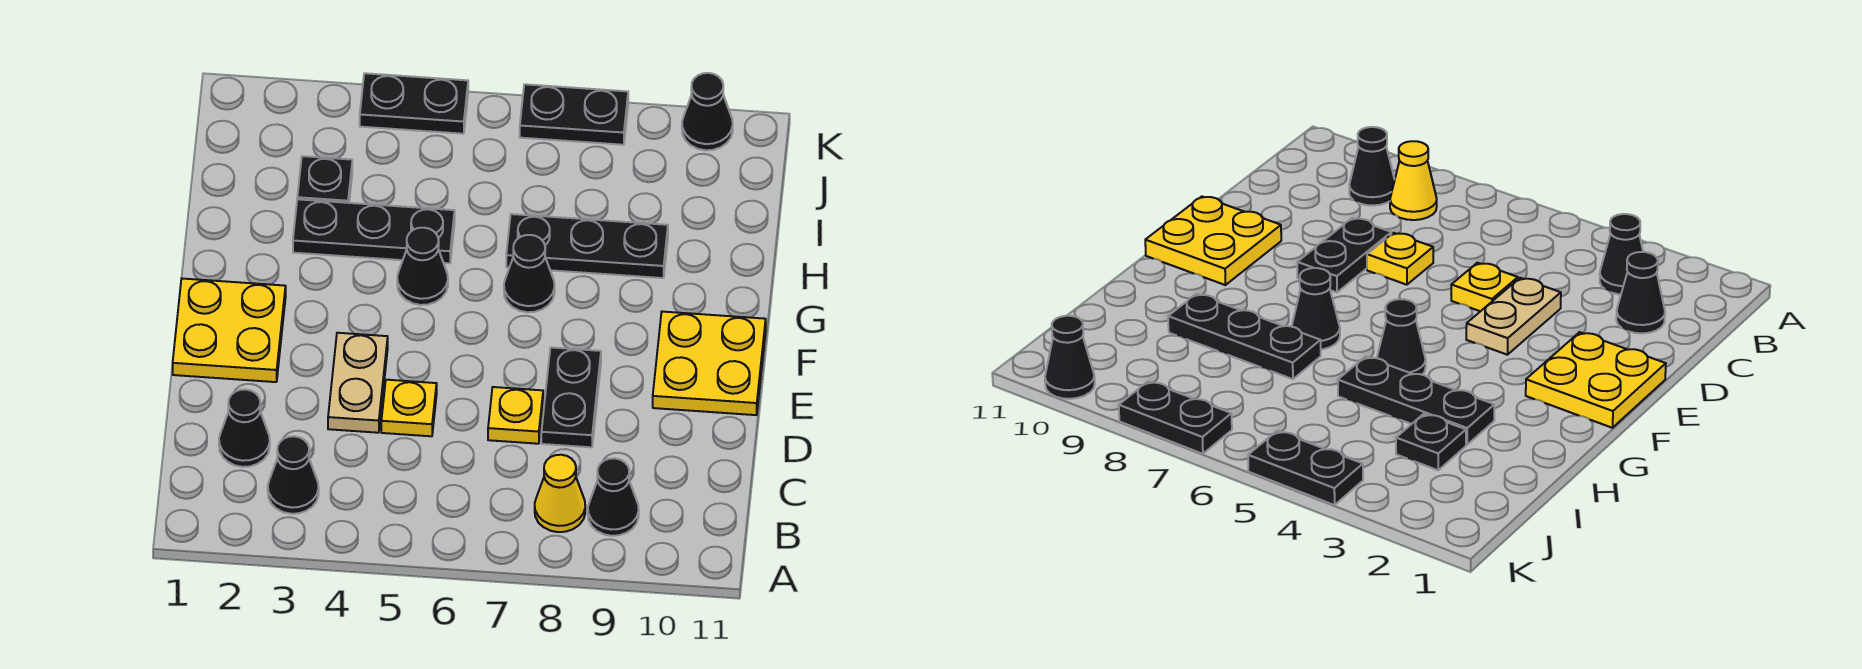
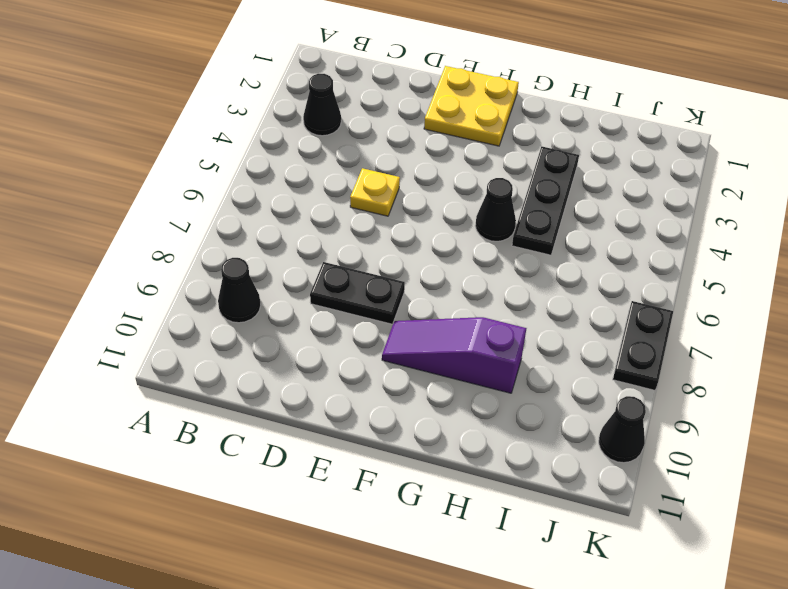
purple 1x3 slope [382,317,526,393] -> black 1x3 plate [506,214,668,278]
none -> yellow 1x1 cone [535,455,585,532]
none -> black 1x1 cone [219,389,270,467]
none -> tan 1x2 plate [328,333,388,433]

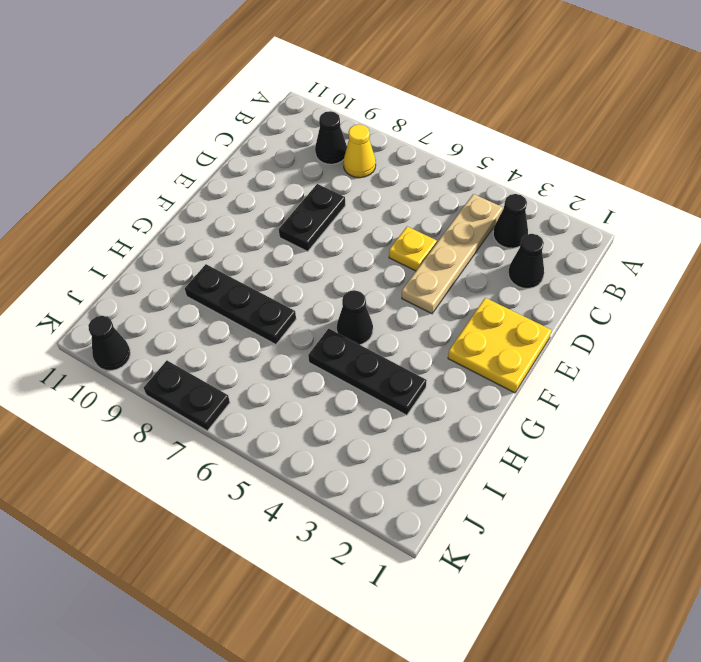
tan 1x4 plate [402,194,503,314] -> tan 1x2 plate [328,333,388,433]
none -> yellow 1x1 plate [488,387,543,444]
none -> yellow 2x2 plate [653,312,766,415]
none -> black 1x1 cone [504,235,555,312]

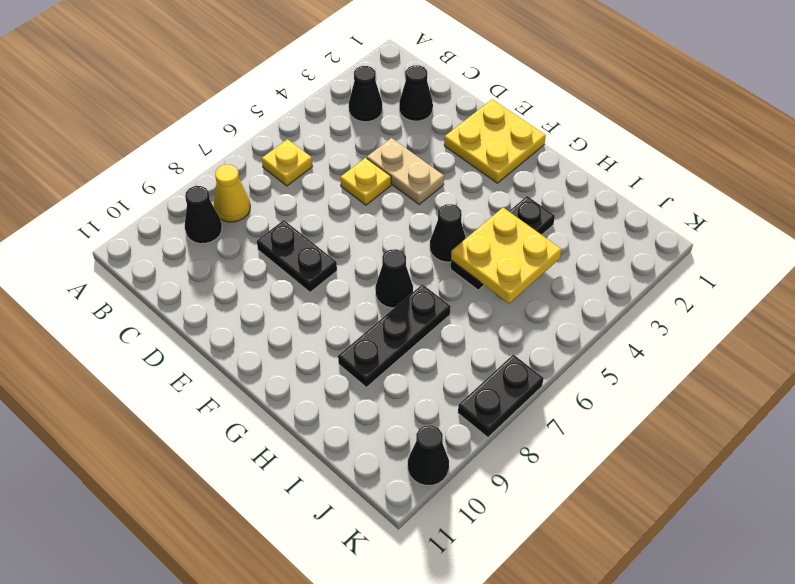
yellow 1x1 plate [262,139,312,186] -> yellow 1x1 plate moved to [488,387,543,444]
yellow 2x2 plate [451,208,561,303] -> yellow 2x2 plate moved to [653,312,766,415]
none -> black 1x1 plate [297,156,352,203]
none -> black 1x2 plate [360,73,468,134]

